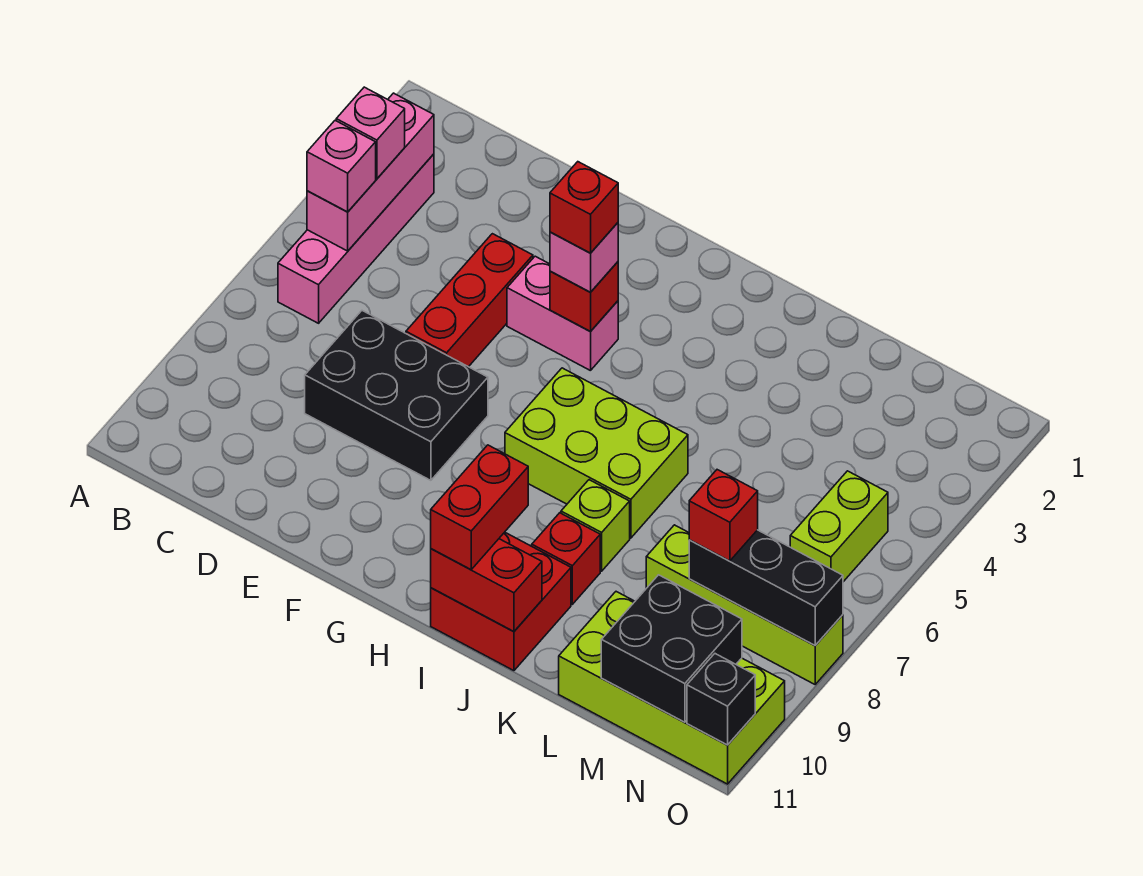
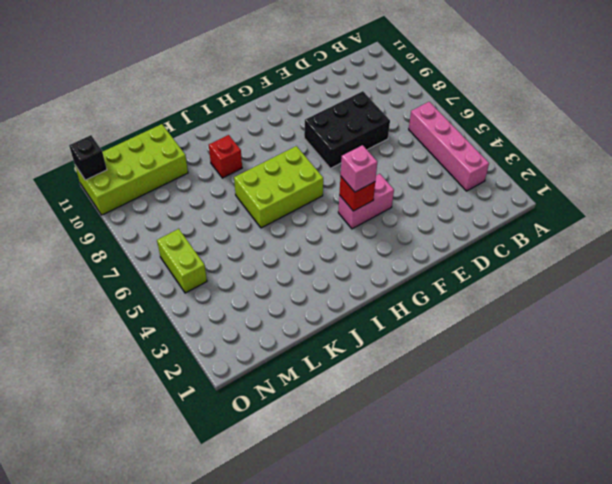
none -> red 1x3 brick [406,234,533,367]
none -> red 2x2 brick [431,532,571,671]
none -> lime 1x1 brick [561,480,630,571]

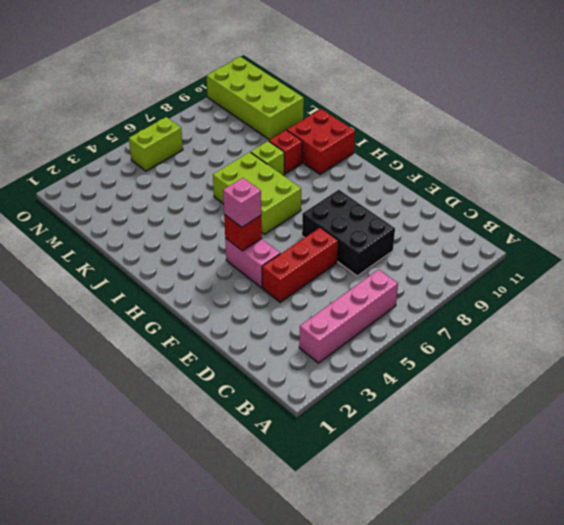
none -> lime 1x4 brick [646,525,843,684]
none -> pink 1x3 brick [307,93,434,251]
none -> red 1x2 brick [431,539,542,632]

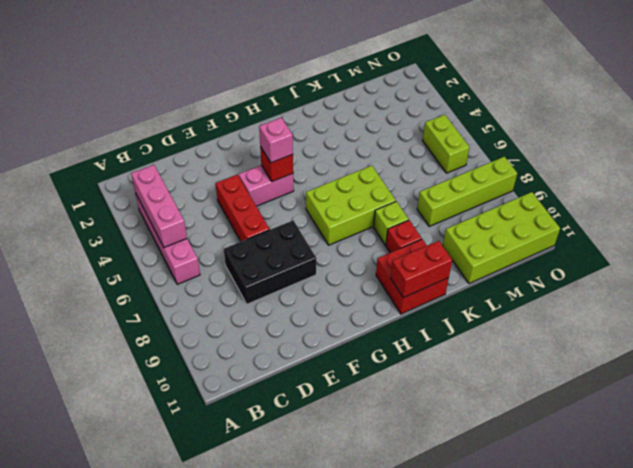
none -> black 1x3 brick [689,530,843,645]
none -> black 2x2 brick [601,575,742,722]
none -> black 1x1 brick [687,654,755,745]

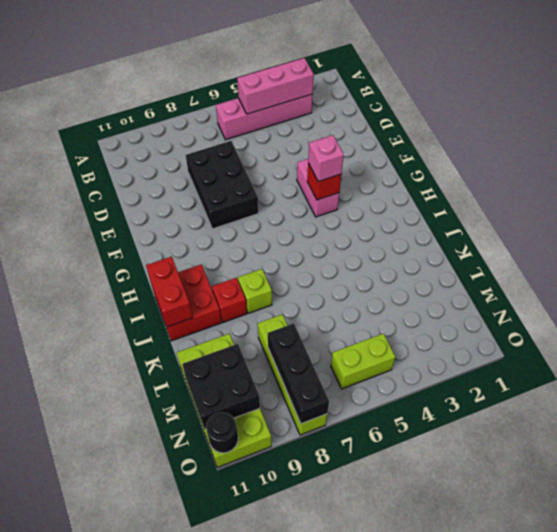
black 1x1 round brick [206,412,238,453] -> black 1x1 brick [687,654,755,745]
none -> red 1x3 brick [406,234,533,367]
none -> lime 2x3 brick [505,368,688,538]
none -> pink 1x1 brick [336,87,405,179]

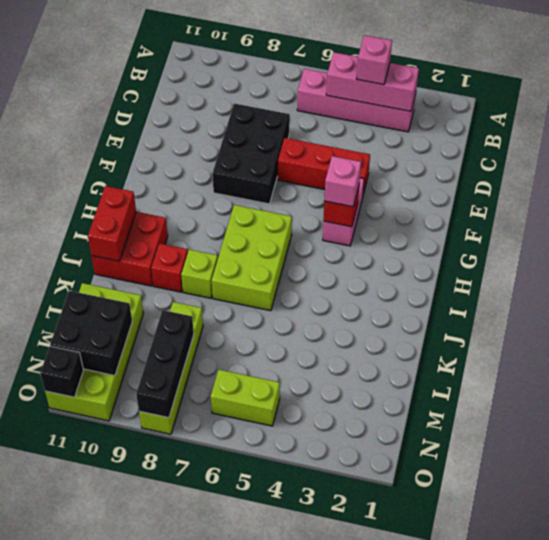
none -> pink 1x1 brick [307,121,376,212]
none -> red 1x2 brick [431,445,528,569]
none -> red 1x1 brick [689,470,758,561]

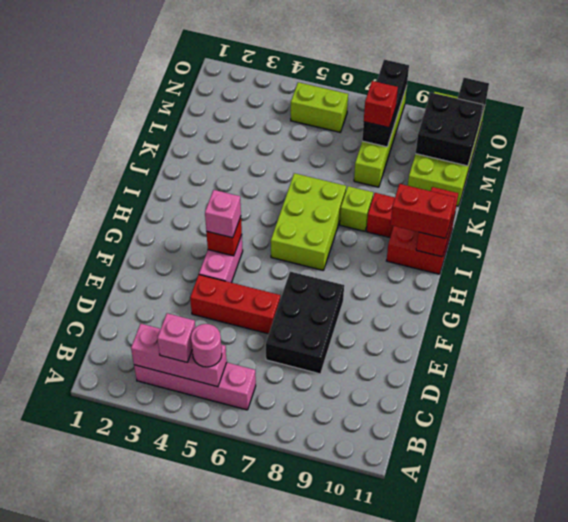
pink 1x1 round brick [191,324,222,367] -> pink 1x1 brick [307,121,376,212]
none -> red 1x1 brick [550,162,618,253]

